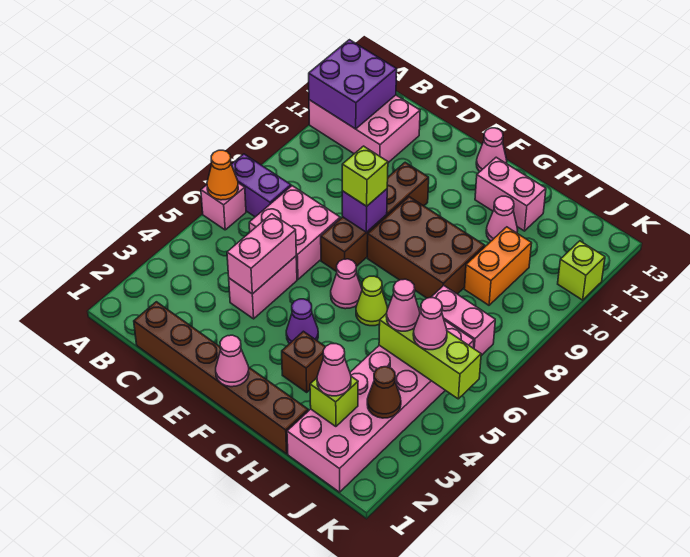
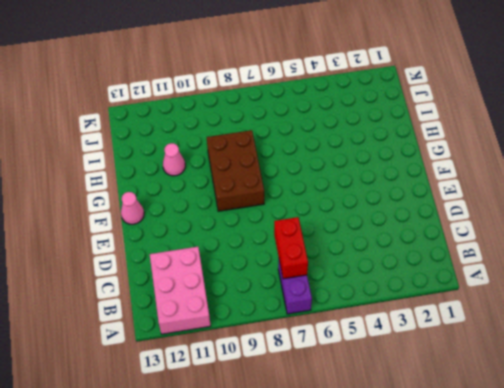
red 1x2 brick [274,217,308,279] -> none
none -> pink 1x1 brick [201,183,246,230]
none -> brown 1x6 brick [134,302,308,454]
none -> pink 2x2 brick [249,186,340,279]
none -> pink 1x2 brick [229,256,297,319]

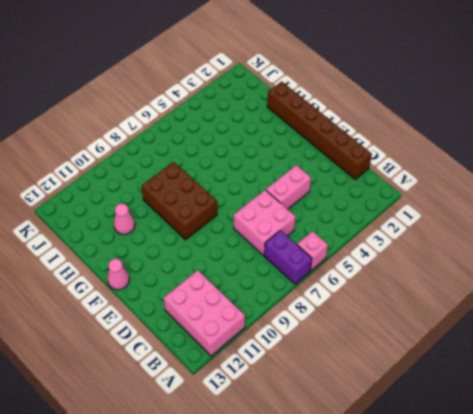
none -> brown 1x4 brick [321,162,429,272]
none -> purple 1x1 cone [286,299,318,344]
none -> pink 1x1 cone [331,259,362,309]
none -> brown 1x1 brick [282,331,325,392]

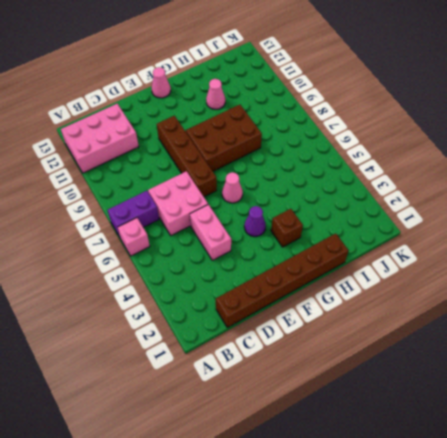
none -> lime 1x1 cone [356,276,388,326]
none -> pink 1x2 brick [475,157,546,231]
none -> pink 2x6 brick [287,307,474,492]
none -> pink 1x2 brick [431,285,495,356]

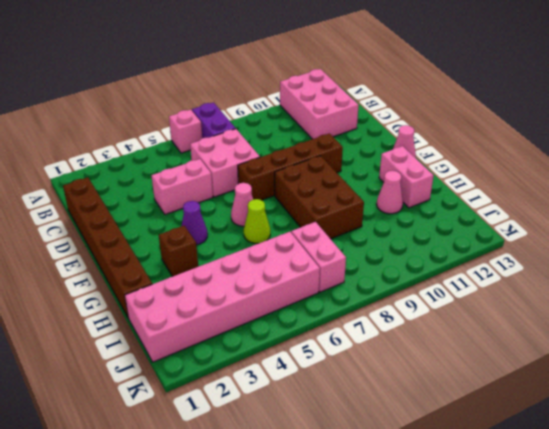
none -> orange 1x2 brick [464,227,532,305]
none -> lime 1x1 brick [558,241,605,300]
none -> orange 1x1 cone [207,150,238,200]
none -> purple 2x2 brick [309,40,397,129]

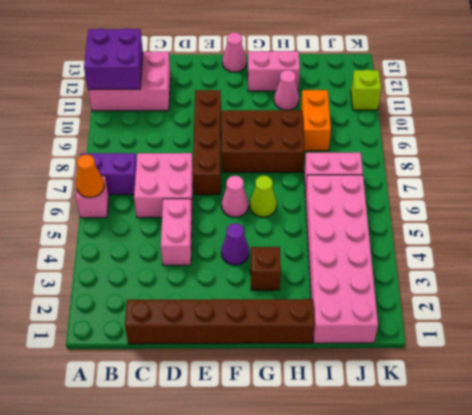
none -> pink 1x2 brick [227,214,296,294]
none -> purple 1x1 brick [342,189,387,232]
none -> pink 1x1 cone [216,335,249,387]
none -> lime 1x1 brick [310,377,358,427]

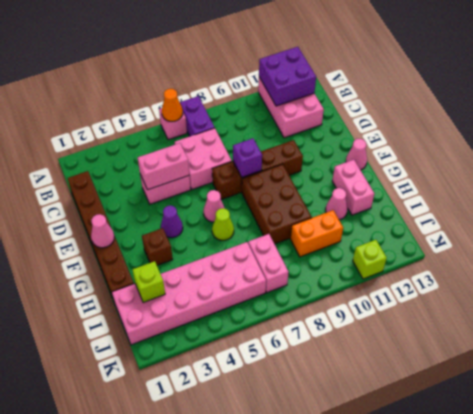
none -> lime 1x3 brick [379,314,481,399]
none -> brown 1x1 cone [367,367,401,418]
none -> lime 1x1 brick [342,146,388,206]
none -> pink 1x1 cone [317,344,351,396]

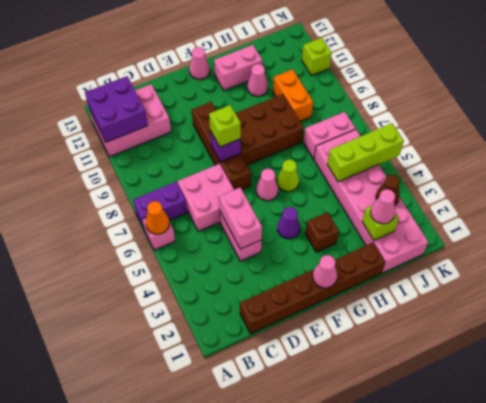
none -> pink 1x1 cone [386,279,420,331]
none -> pink 1x1 cone [413,298,447,350]

